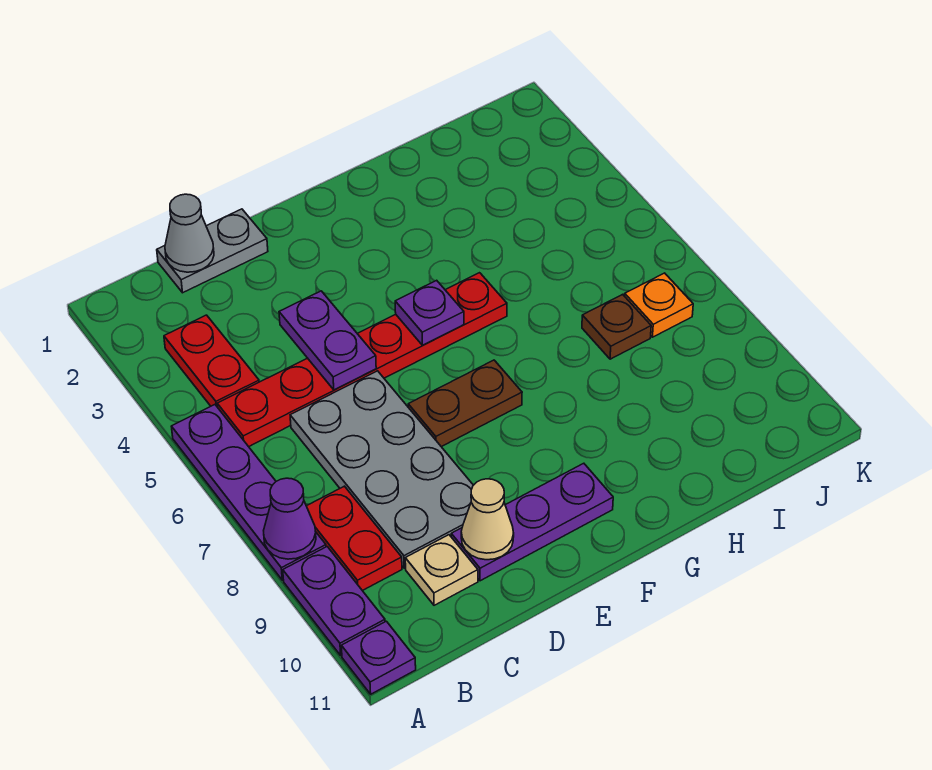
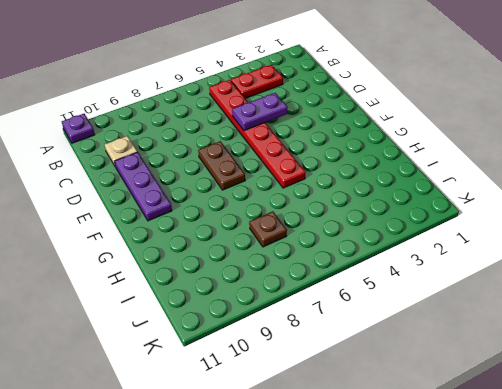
none -> purple 1x4 plate [171,405,326,580]
none -> purple 1x2 plate [283,547,385,655]
none -> red 1x2 plate [307,486,402,591]

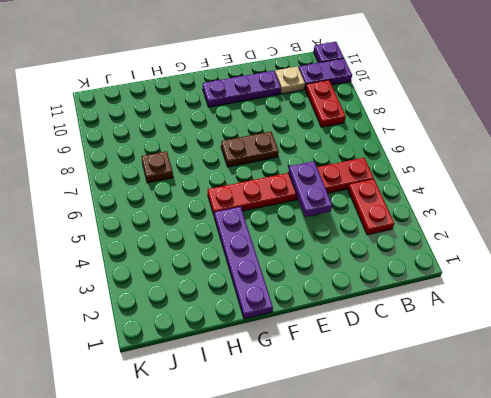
purple 1x2 plate [299,58,352,89] -> purple 1x2 plate turned to [283,547,385,655]
purple 1x4 plate [214,207,273,319] -> purple 1x4 plate moved to [171,405,326,580]
none -> grey 1x2 plate [157,209,268,293]
none -> grey 2x4 plate [290,371,473,568]
none -> orange 1x1 plate [625,273,693,337]

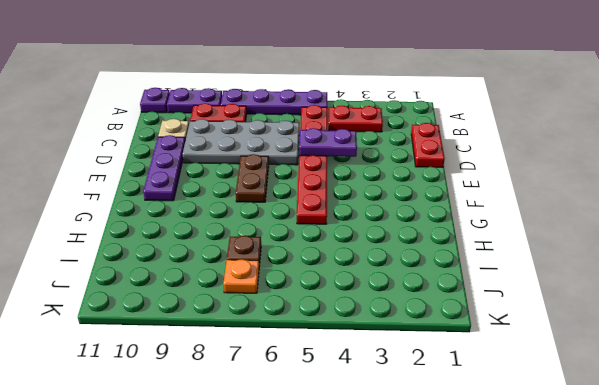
red 1x2 plate [411,123,445,167] -> grey 1x2 plate [157,209,268,293]
none -> purple 1x1 cone [264,478,316,559]
none -> grey 1x1 cone [165,194,214,272]
none -> tan 1x1 cone [461,479,514,560]

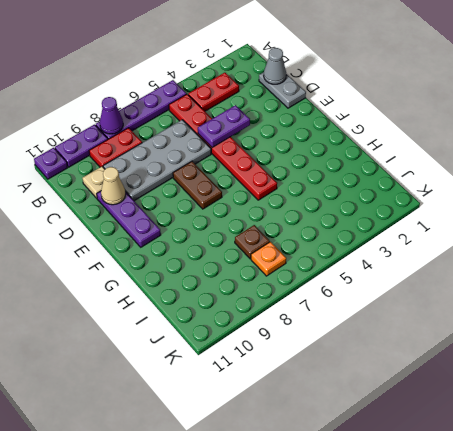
none -> purple 1x1 plate [395,280,464,345]

